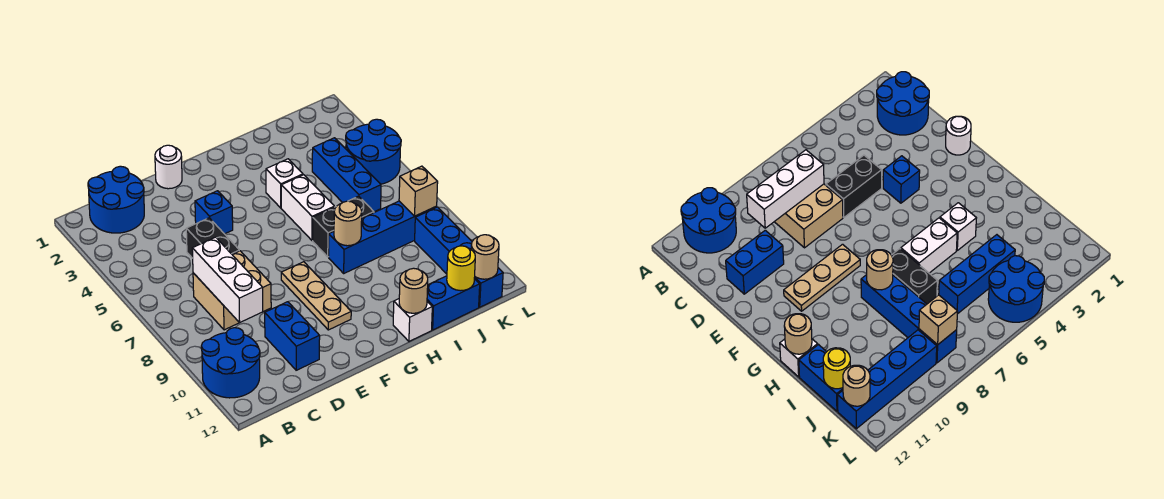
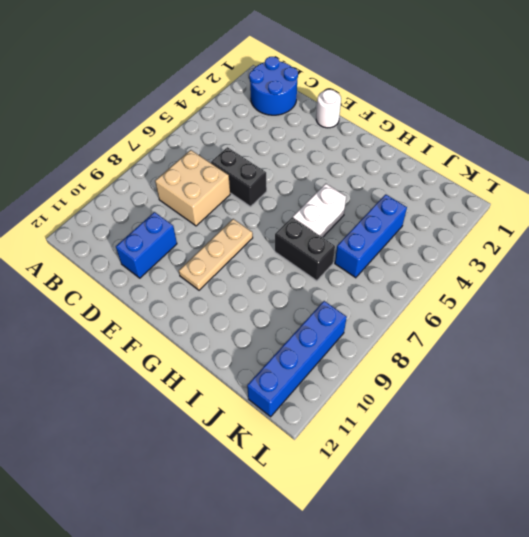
black 1x2 brick [211,147,267,207] -> black 1x2 brick turned to [186,218,239,258]
none -> blue 2x2 round brick [201,328,260,398]
none -> blue 1x1 brick [195,191,233,234]
none -> white 1x1 brick [266,159,303,208]

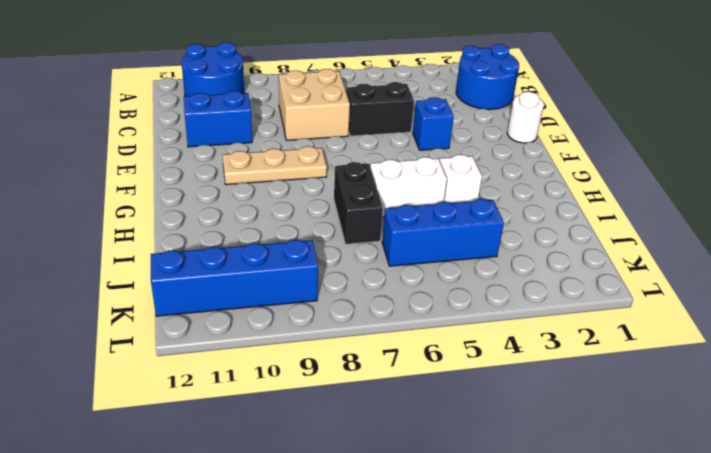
none -> blue 1x4 brick [329,201,437,273]
none -> white 1x1 brick [393,299,432,341]
none -> blue 1x2 brick [427,276,480,330]

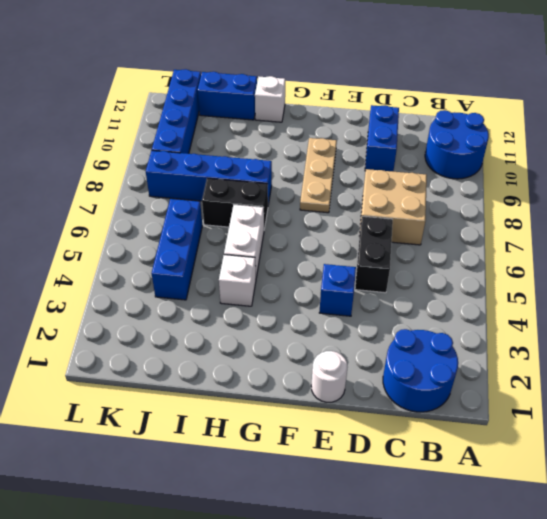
none -> blue 2x2 round brick [346,119,401,184]
none -> white 1x3 brick [192,237,263,323]
none -> tan 1x1 round brick [334,201,362,246]

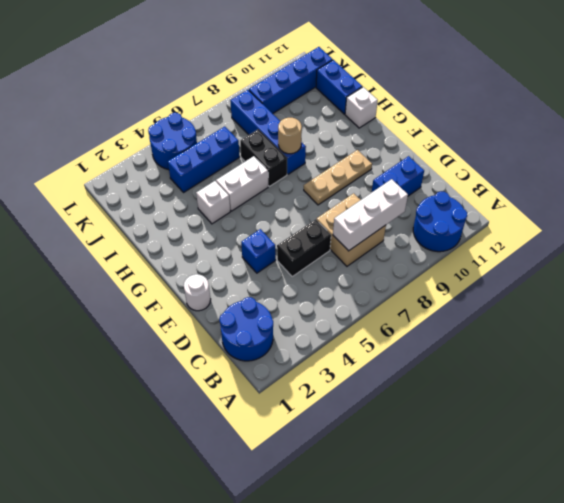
none -> tan 1x1 round brick [399,268,428,313]
none -> yellow 1x1 round brick [447,246,475,291]
none -> tan 1x1 brick [399,166,438,216]

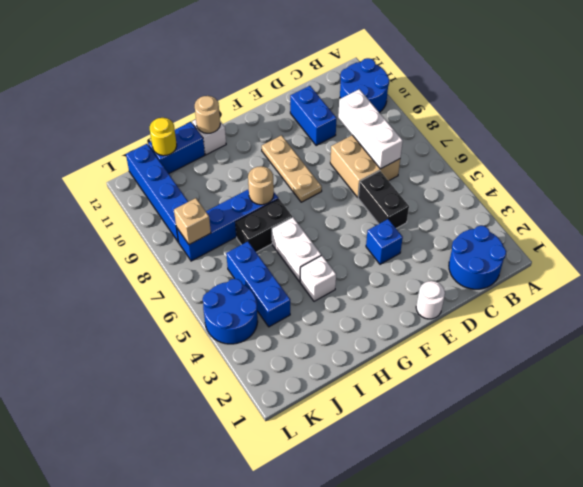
none -> tan 1x1 round brick [471,235,499,279]

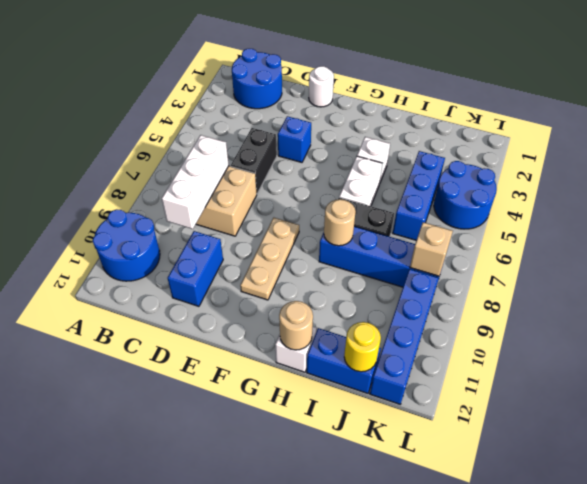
none -> tan 1x1 round brick [471,235,499,279]

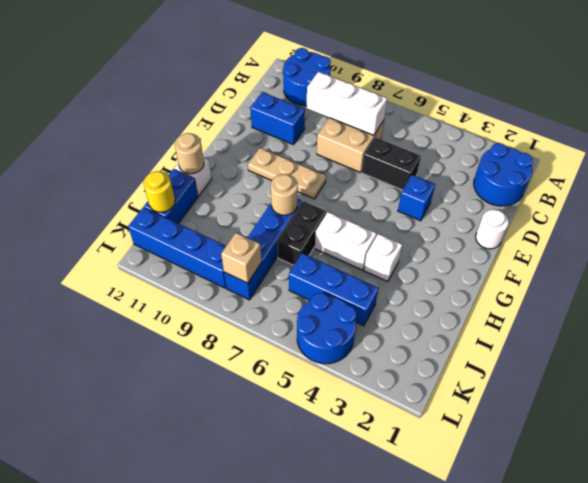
none -> tan 1x1 round brick [471,235,499,279]

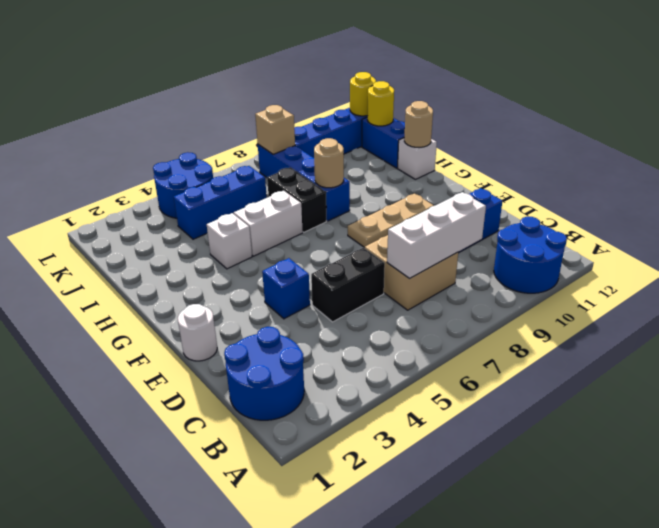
yellow 1x1 round brick [350,72,376,116] -> tan 1x1 round brick [471,235,499,279]

